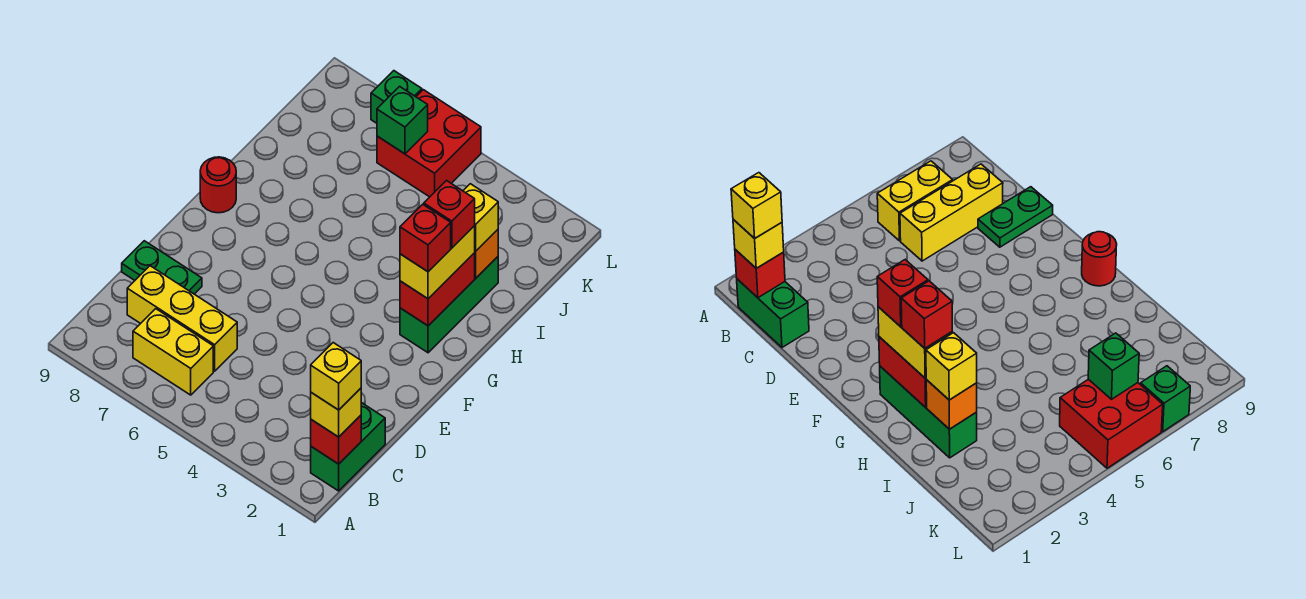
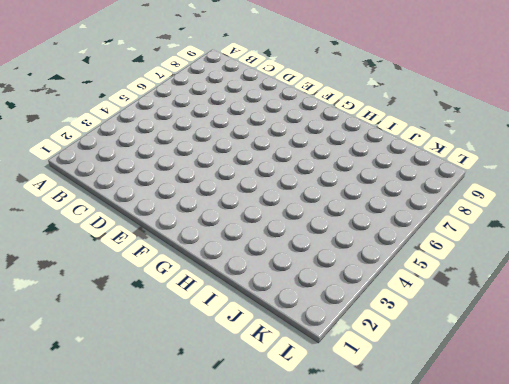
none -> green 1x2 brick [311,403,385,491]
none -> yellow 1x2 brick [133,309,213,395]
none -> yellow 1x3 brick [127,266,237,371]

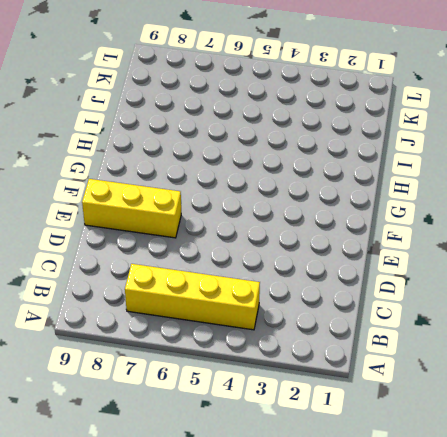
yellow 1x4 brick [125,264,260,330] -> yellow 1x2 brick [133,309,213,395]
yellow 1x3 brick [82,179,181,238] -> yellow 1x3 brick moved to [127,266,237,371]
none -> green 1x2 brick [311,403,385,491]
none -> green 1x2 plate [122,241,202,294]
none -> green 1x3 brick [400,257,498,353]

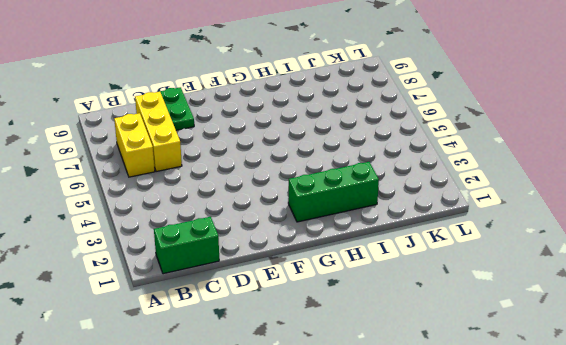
none -> red 1x1 round brick [200,157,236,213]
none -> red 2x2 brick [377,90,481,197]
none -> green 1x1 brick [371,71,422,123]

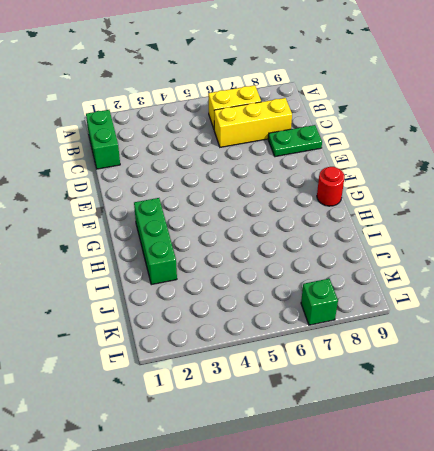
none -> red 2x2 brick [377,90,481,197]
none -> red 1x1 brick [311,415,361,464]
none -> red 1x2 brick [400,253,475,326]

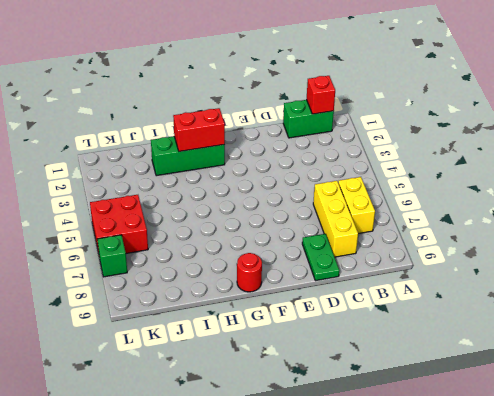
none -> orange 1x1 brick [475,230,498,278]
none -> green 1x1 brick [377,86,428,154]
none -> yellow 1x1 brick [311,388,361,437]

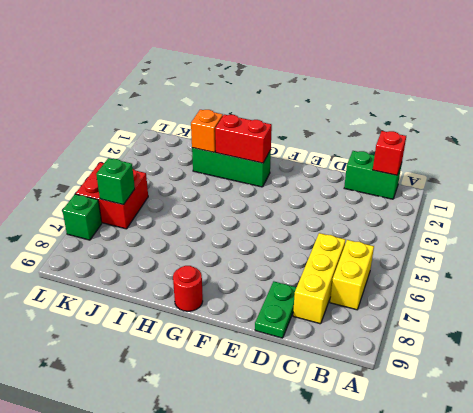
none -> yellow 1x1 brick [311,388,361,437]
none -> yellow 1x2 brick [400,226,475,299]
none -> yellow 1x1 brick [463,184,498,251]

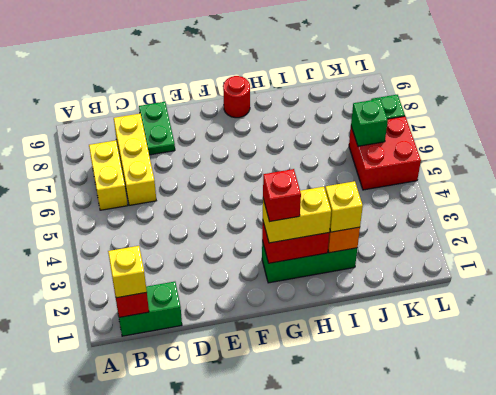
none -> yellow 1x1 brick [311,343,361,410]
none -> red 1x1 brick [424,181,475,248]

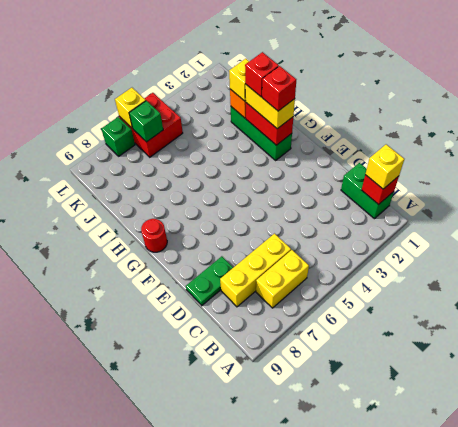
yellow 1x1 brick [115,88,146,128] -> yellow 1x1 brick moved to [311,343,361,410]

